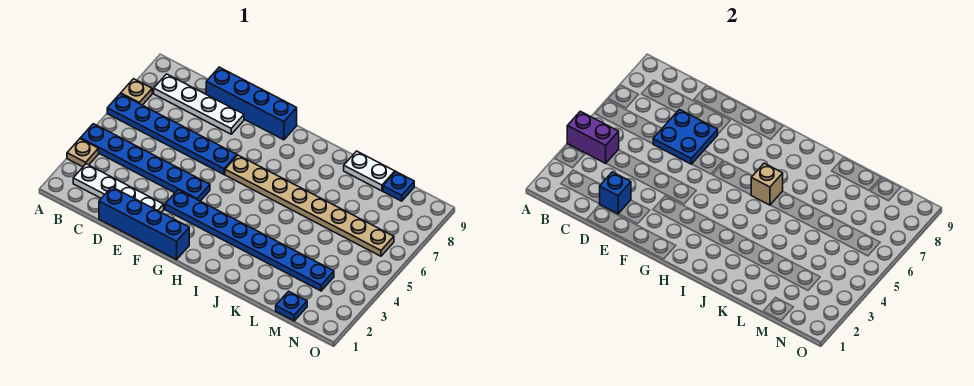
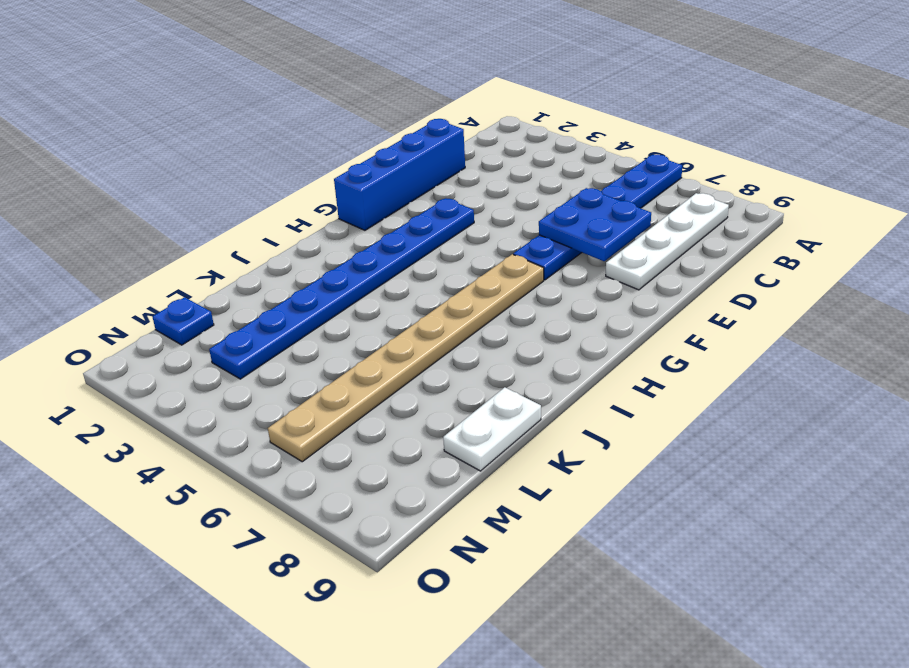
none -> tan 1x1 plate [67,139,99,167]
none -> blue 1x6 plate [80,124,210,201]
none -> tan 1x1 plate [121,79,152,105]

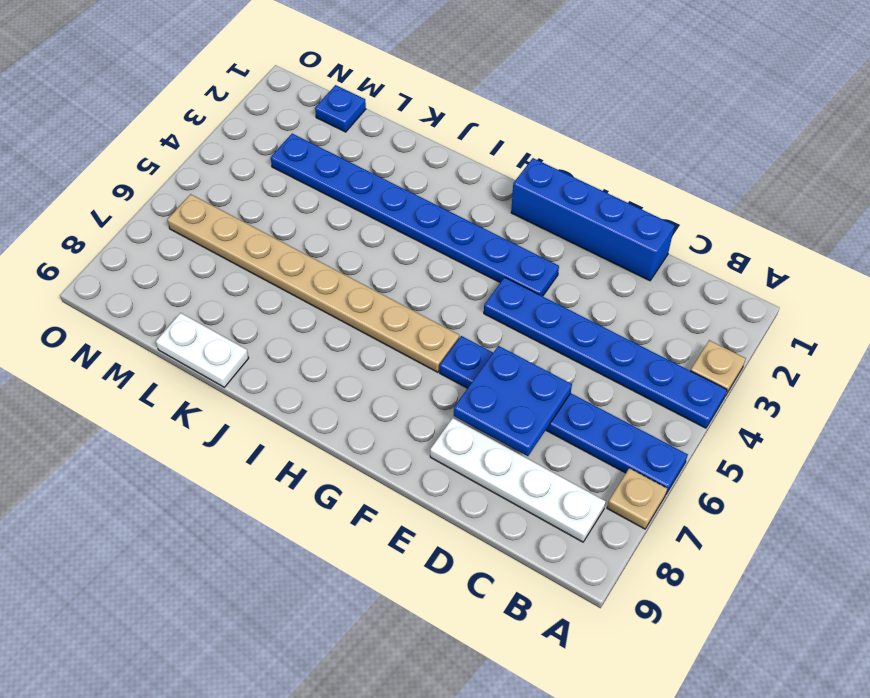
none -> white 1x4 plate [73,164,164,212]
none -> blue 1x4 brick [206,67,297,140]
none -> blue 1x1 plate [383,172,414,201]

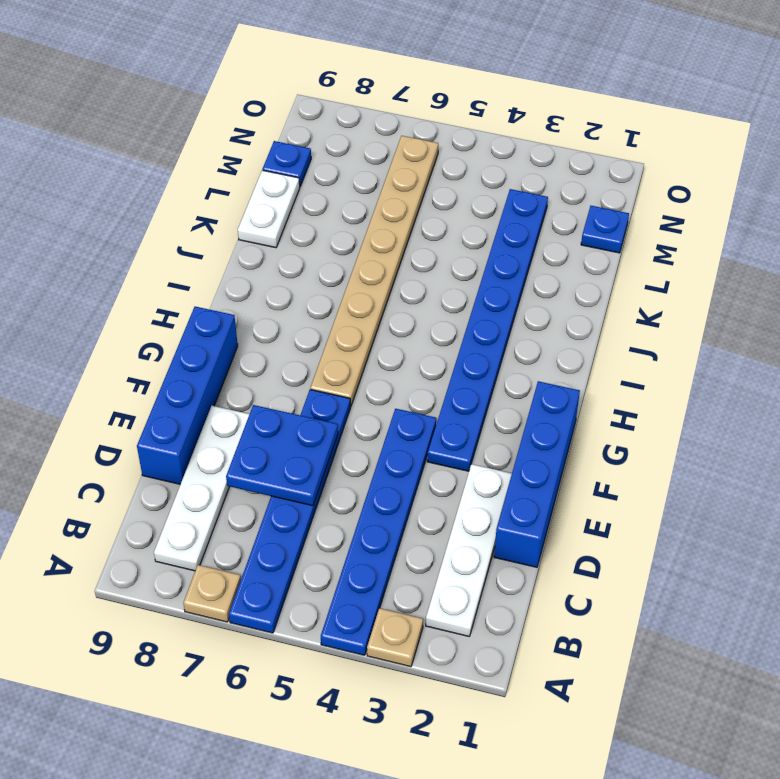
none -> purple 1x2 brick [567,111,619,163]
none -> blue 1x1 brick [600,172,631,214]
none -> tan 1x1 brick [751,163,783,205]

